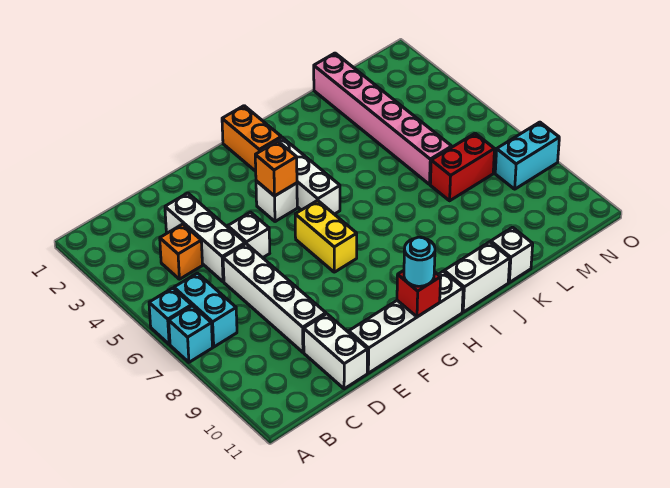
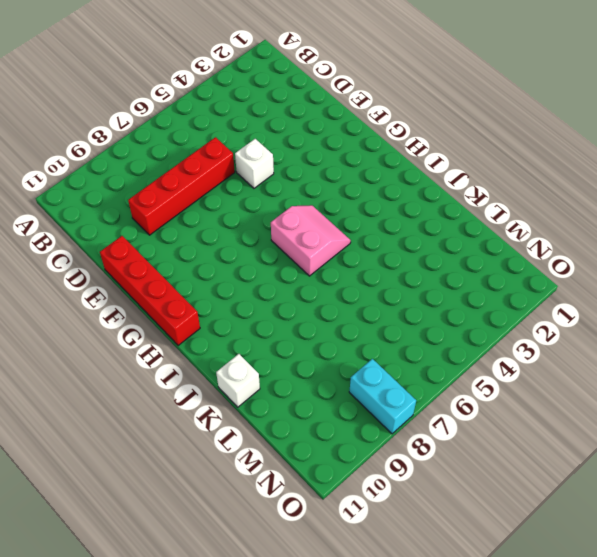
red 1x4 brick [128,137,235,235] -> white 1x4 brick [223,244,326,352]
red 1x4 brick [100,236,200,346] -> white 1x4 brick [349,271,463,373]
pink 2x2 slope [271,205,351,276] -> white 1x3 brick [260,137,340,214]
none -> cyan 1x1 brick [149,288,192,344]
none -> cyan 1x1 brick [169,306,213,362]
none -> cyan 1x2 brick [174,273,237,347]

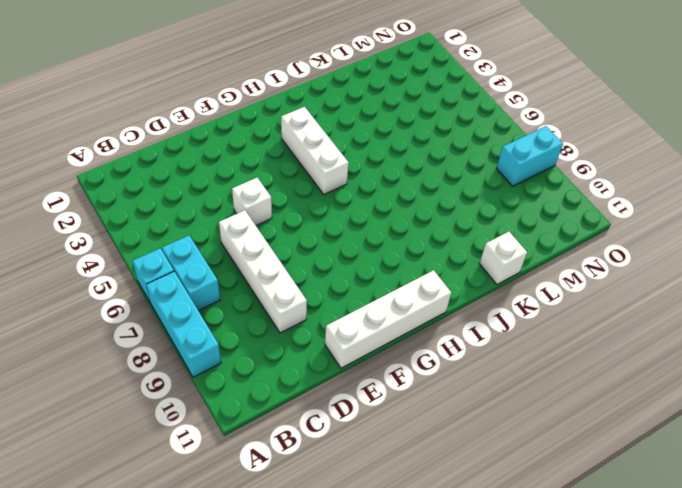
cyan 1x3 brick [146,272,221,377] -> cyan 1x1 brick [169,306,213,362]
none -> orange 1x1 brick [160,224,202,279]
none -> white 1x3 brick [165,193,245,282]
none -> white 1x2 brick [304,314,368,389]

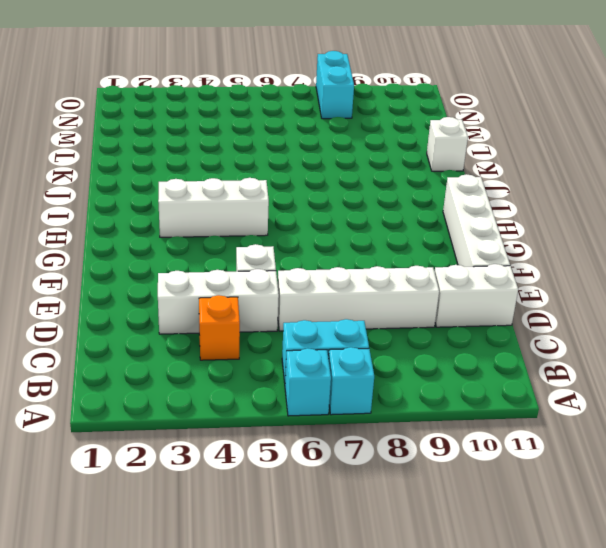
none -> white 1x1 brick [256,181,297,222]
none -> yellow 1x2 brick [295,200,357,272]
none -> orange 1x2 brick [222,106,282,171]

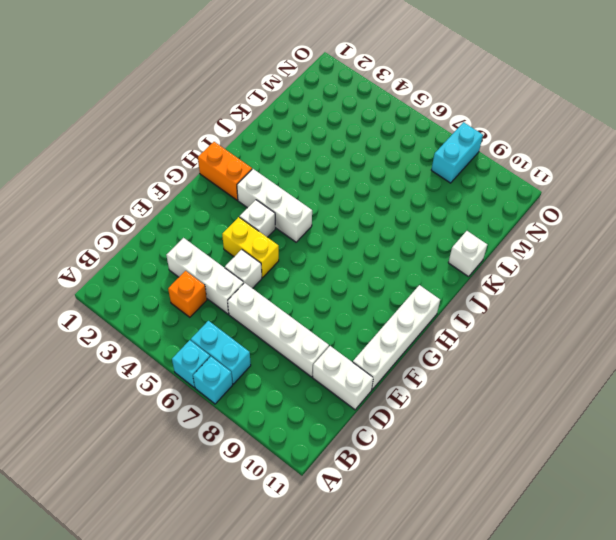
yellow 1x2 brick [222,217,279,277] -> yellow 1x2 brick moved to [295,200,357,272]
none -> white 1x2 brick [444,242,510,312]
none -> pink 1x6 brick [314,53,452,184]
none -> red 1x2 brick [430,133,495,201]

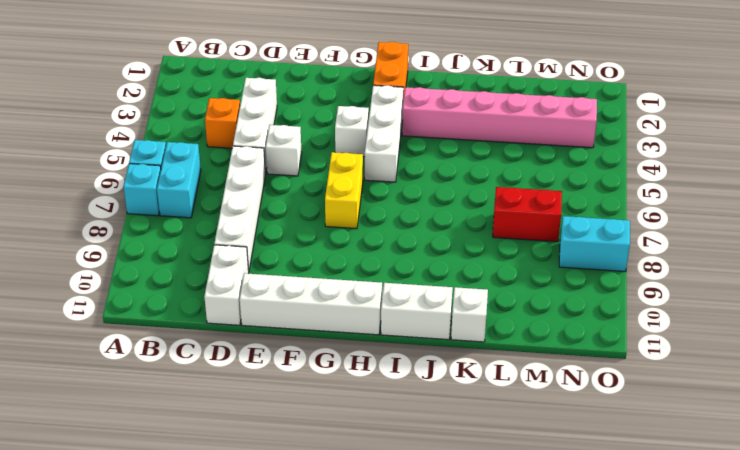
pink 1x6 brick [402,87,597,148] -> pink 1x6 brick turned to [314,53,452,184]
none -> orange 1x1 brick [255,141,297,196]
none -> red 1x1 brick [397,271,441,317]
none -> cyan 1x1 round brick [404,237,435,286]

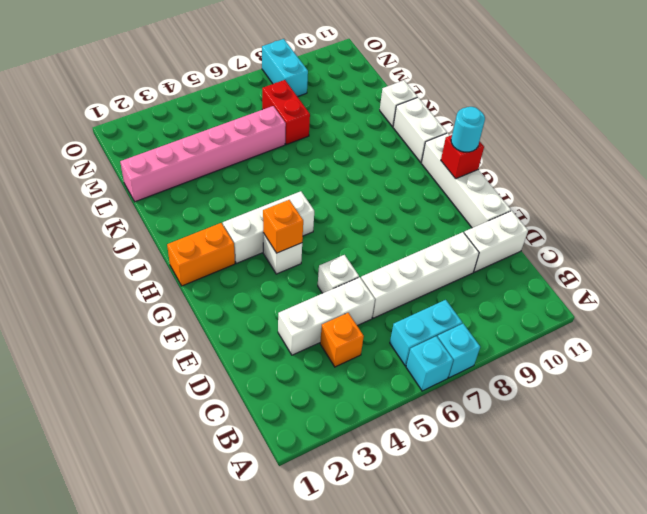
none -> yellow 1x2 brick [295,200,357,272]

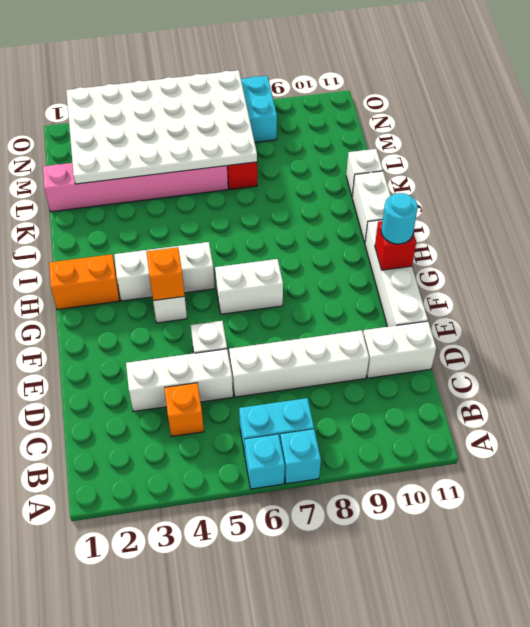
white 1x2 brick [215,259,283,314] -> yellow 1x2 brick [295,200,357,272]
white 4x6 plate [66,70,257,184] -> none

